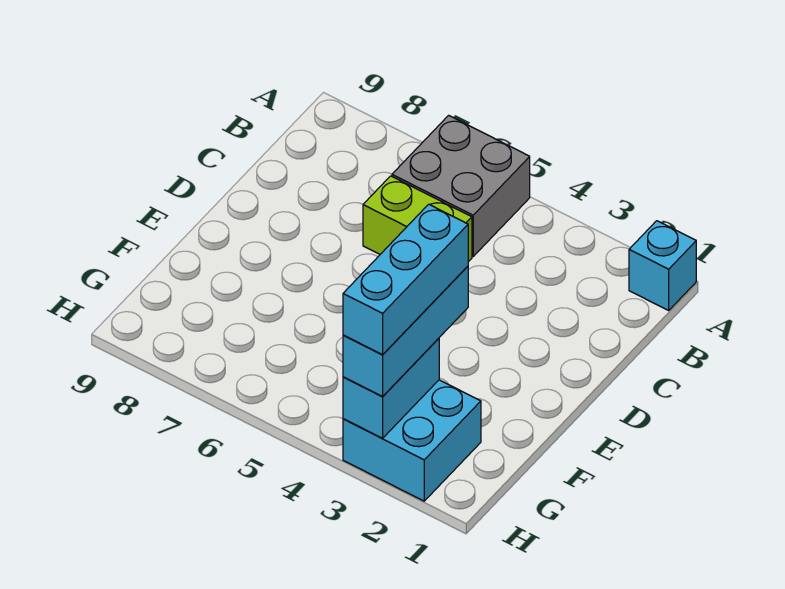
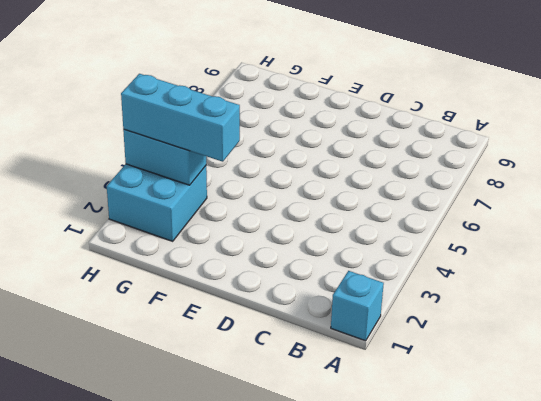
none -> grey 2x2 brick [392,115,530,256]
none -> lime 1x2 brick [363,176,472,262]

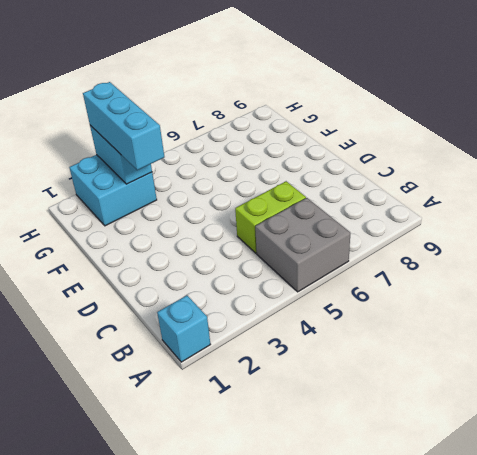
none -> cyan 1x3 brick [343,204,468,355]

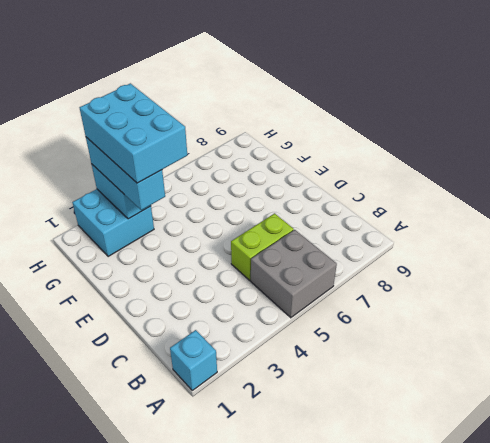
cyan 2x3 brick [80,83,187,183] -> cyan 1x3 brick [343,204,468,355]

